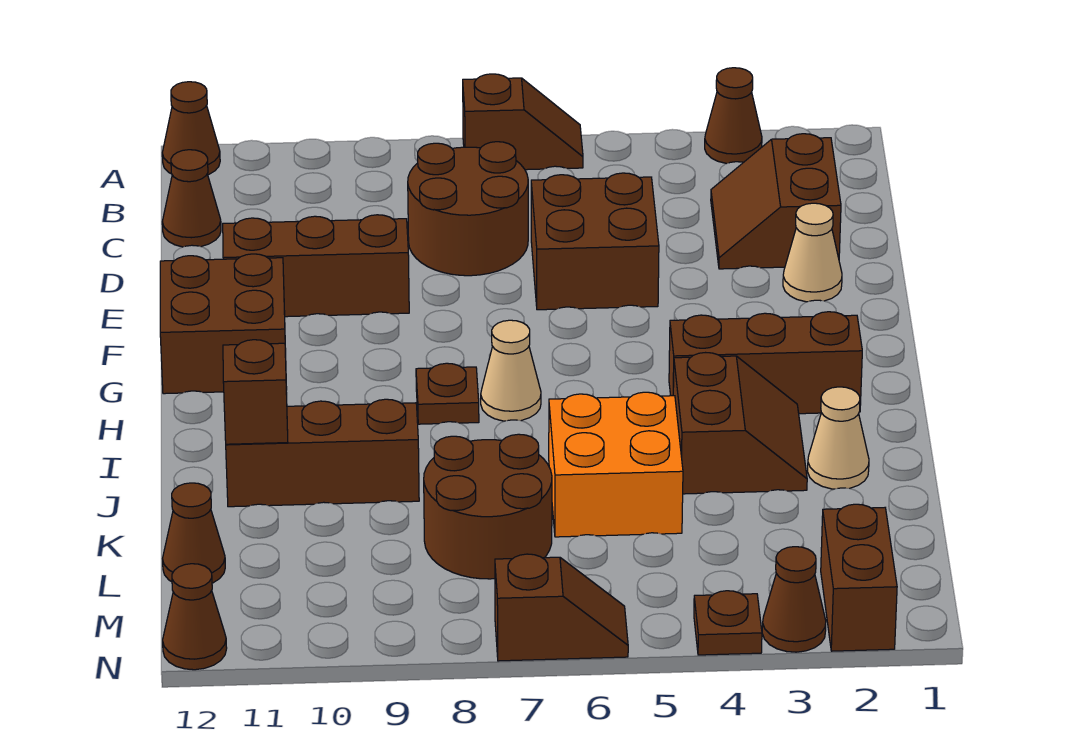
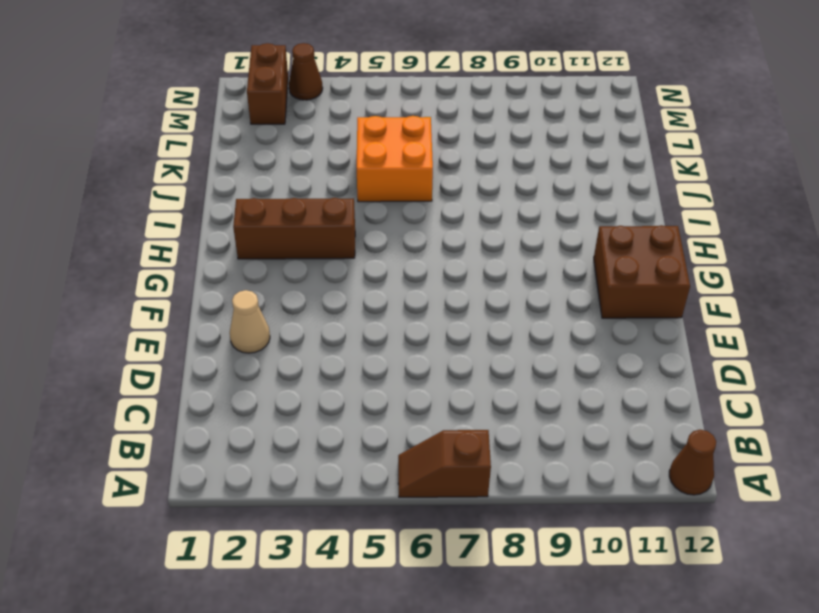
none -> brown 1x1 cone [705,68,762,164]
none -> brown 2x2 slope [711,134,841,269]
none -> brown 2x2 round brick [408,142,528,276]

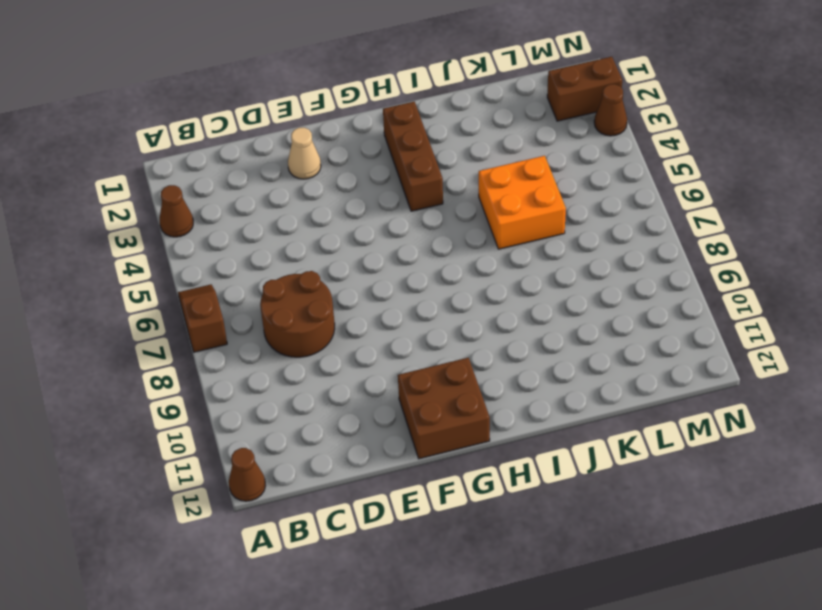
none -> brown 2x2 slope [711,134,841,269]
none -> brown 1x1 cone [162,150,221,247]
none -> brown 2x2 brick [531,173,659,310]

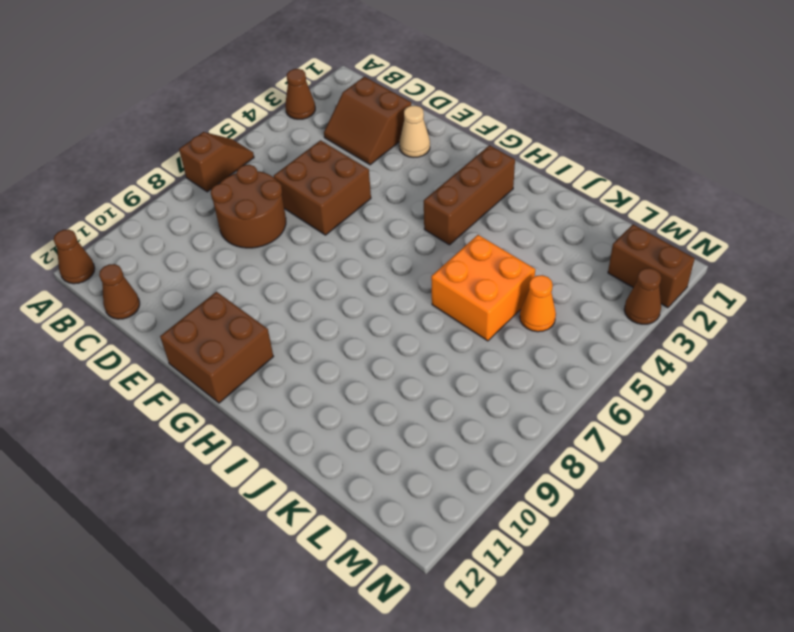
orange 1x1 cone [520,275,556,332] -> none
none -> brown 1x3 brick [223,215,409,317]
none -> tan 1x1 cone [481,320,541,421]
none -> brown 1x1 plate [416,363,479,424]

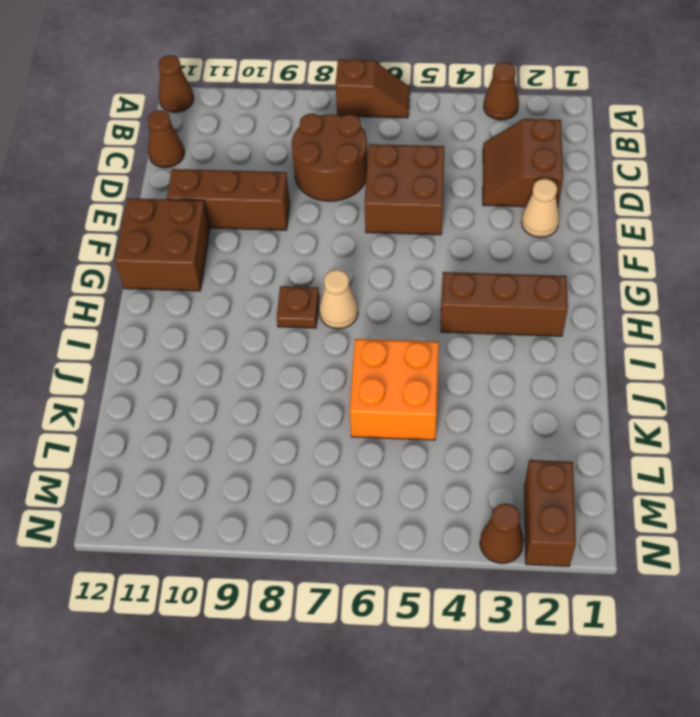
none -> brown 2x2 slope [673,353,807,494]
none -> tan 1x1 cone [808,387,869,489]
none -> brown 1x3 brick [226,399,419,507]

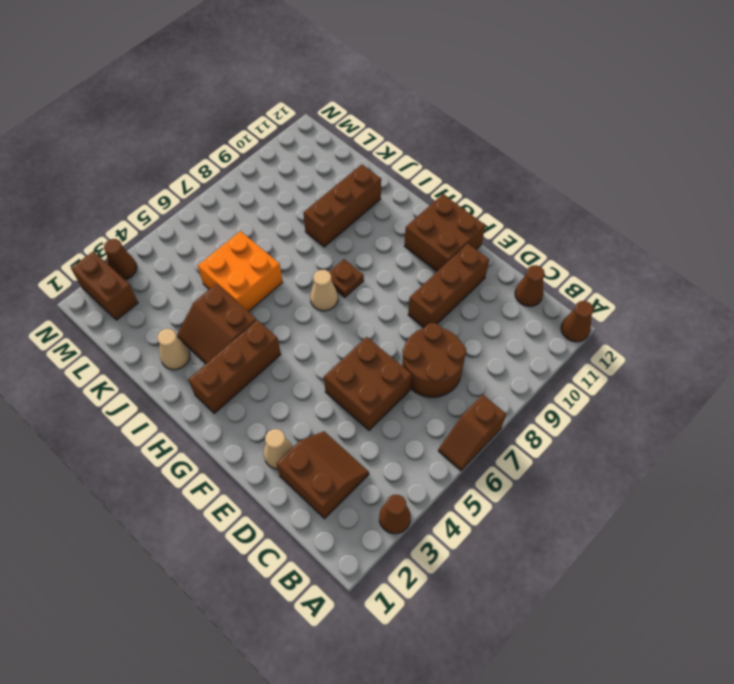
none -> brown 2x2 round brick [424,434,552,579]
none -> brown 1x1 cone [163,483,225,583]
none -> brown 1x1 plate [694,591,762,655]

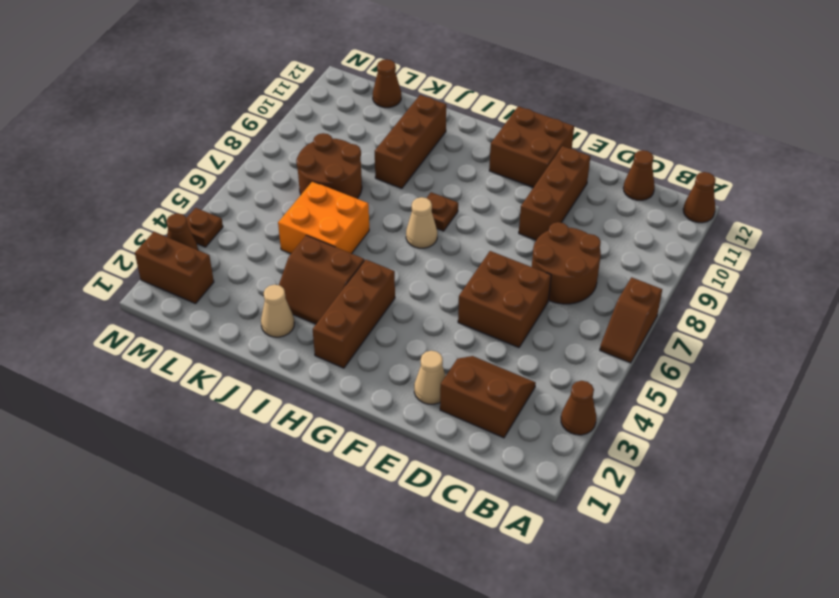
none -> brown 1x2 slope [495,554,628,661]
none -> brown 1x1 cone [163,564,227,670]
none -> brown 1x1 brick [223,340,288,444]

